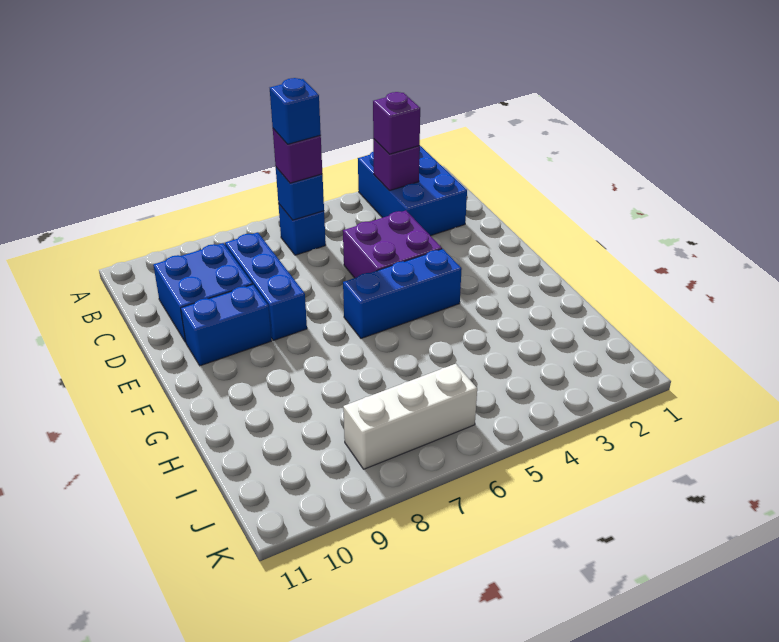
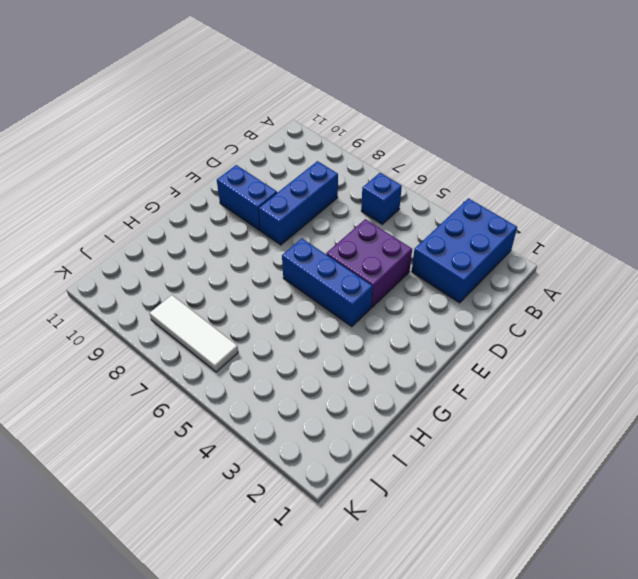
white 1x3 tile [150,295,238,372] -> white 1x3 brick [343,364,477,469]
none -> blue 2x2 brick [153,243,253,342]
none -> purple 1x1 brick [373,139,420,191]
none -> blue 1x1 brick [276,167,324,220]

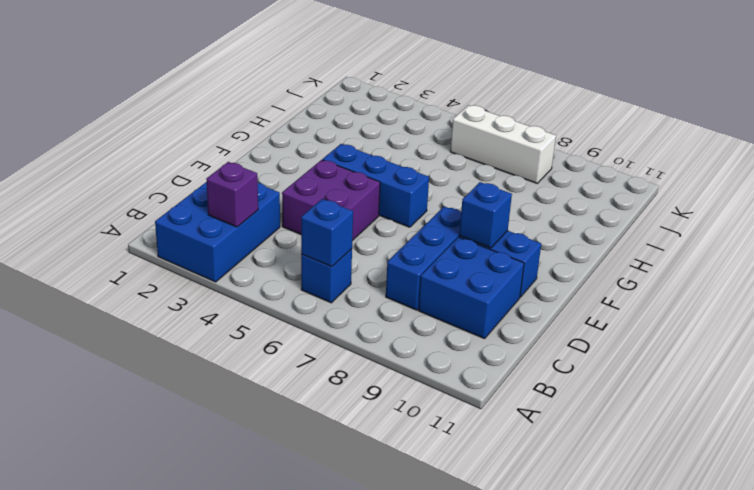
blue 1x1 brick [459,182,512,248] -> blue 1x1 brick moved to [270,78,321,144]
none -> purple 1x1 brick [373,92,420,154]
none -> purple 1x1 brick [273,129,322,183]

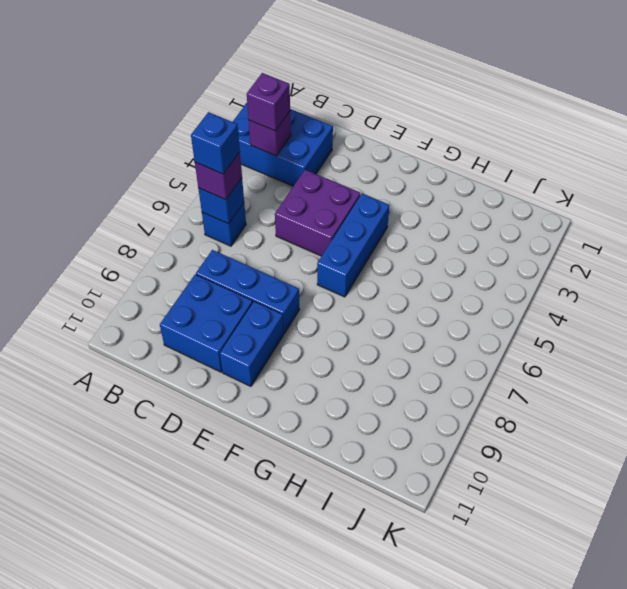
none -> white 1x3 brick [343,364,477,469]

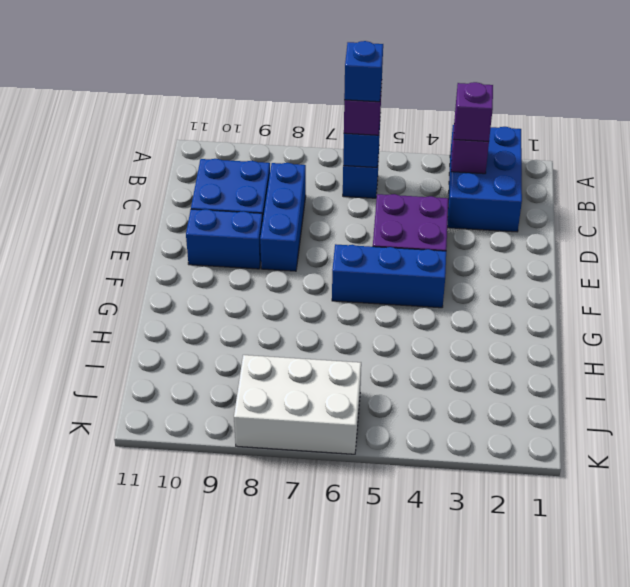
white 2x3 brick [234,355,361,454] -> white 1x3 brick [343,364,477,469]

